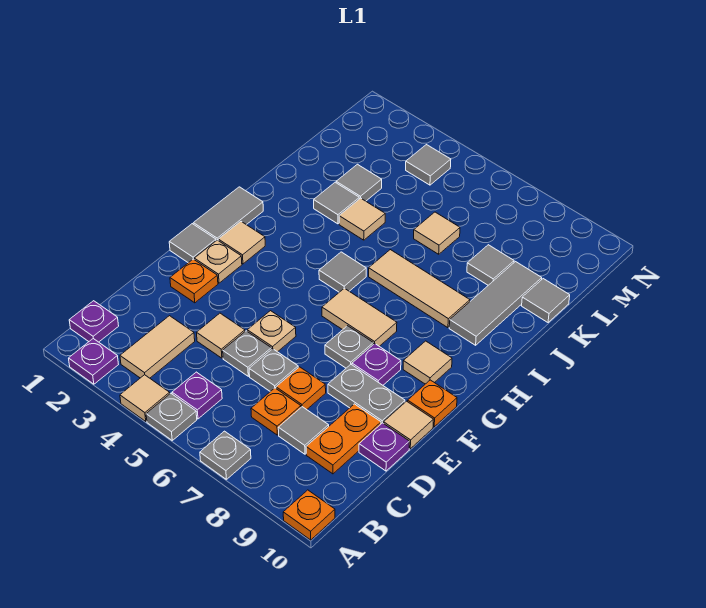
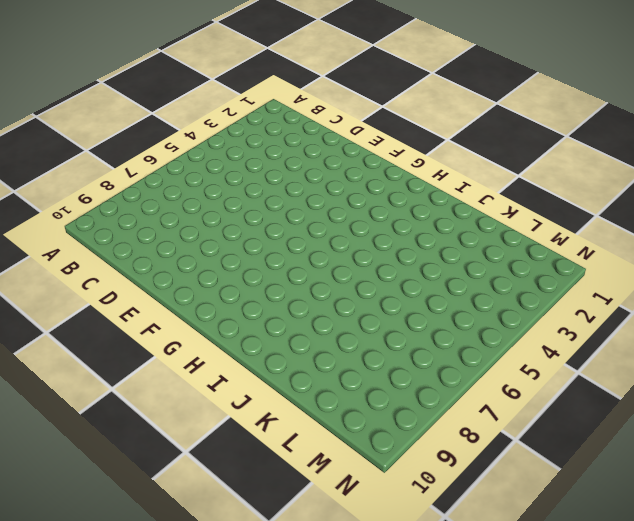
none -> purple 1x1 plate [69,339,119,384]
none -> tan 1x1 tile [120,375,170,421]
none -> grey 1x1 plate [146,393,197,440]
none -> grey 1x1 plate [200,431,251,479]

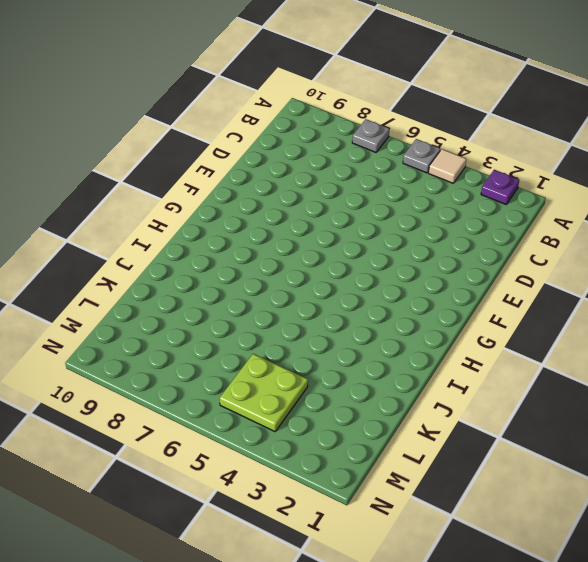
lime 2x2 plate [220,354,308,431] -> grey 1x1 tile [406,145,451,185]
none -> orange 1x1 plate [283,490,335,540]
none -> purple 1x1 plate [69,301,119,342]
none -> tan 1x2 tile [120,316,195,378]
none -> purple 1x1 plate [172,372,222,419]

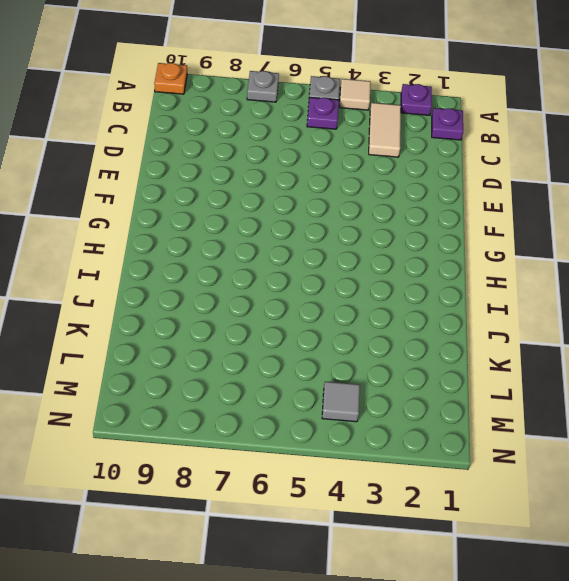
none -> orange 1x1 plate [251,388,301,435]
none -> grey 1x1 tile [278,407,329,454]
none -> orange 1x2 plate [306,404,381,474]
none -> tan 1x1 tile [197,313,245,358]

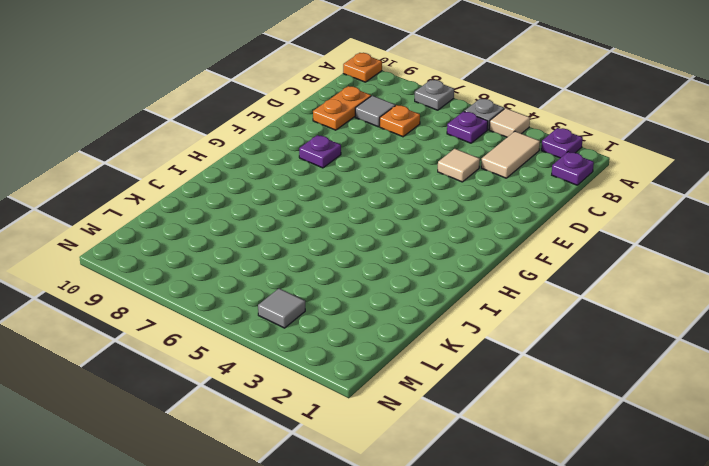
none -> grey 1x1 plate [223,331,271,376]
none -> grey 1x1 plate [249,349,298,392]
none -> orange 1x1 plate [276,367,326,410]
none -> purple 1x1 plate [359,423,409,471]

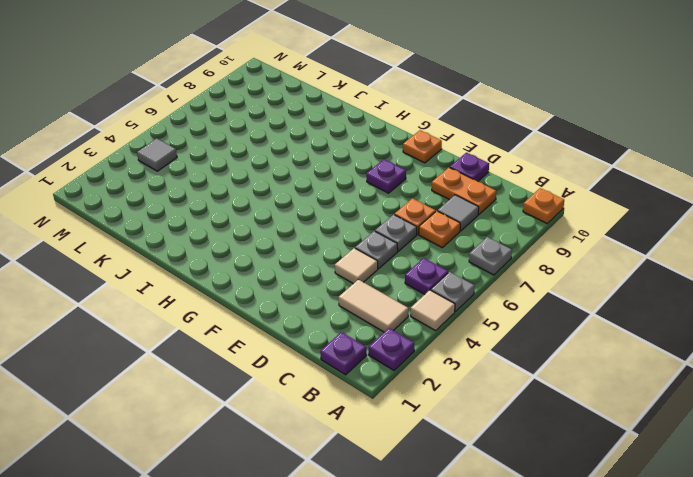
none -> orange 1x1 plate [170,259,218,303]
none -> tan 1x1 plate [247,311,296,352]
none -> grey 1x2 plate [328,365,405,424]
none -> tan 1x1 tile [384,401,433,449]

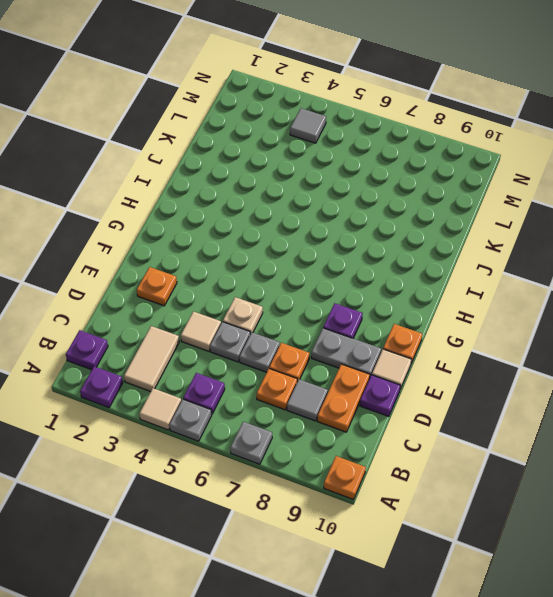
none -> grey 1x1 tile [169,224,216,263]
none -> tan 1x1 plate [194,240,242,283]
none -> grey 1x1 plate [325,326,373,368]
none -> grey 1x2 tile [193,187,263,241]

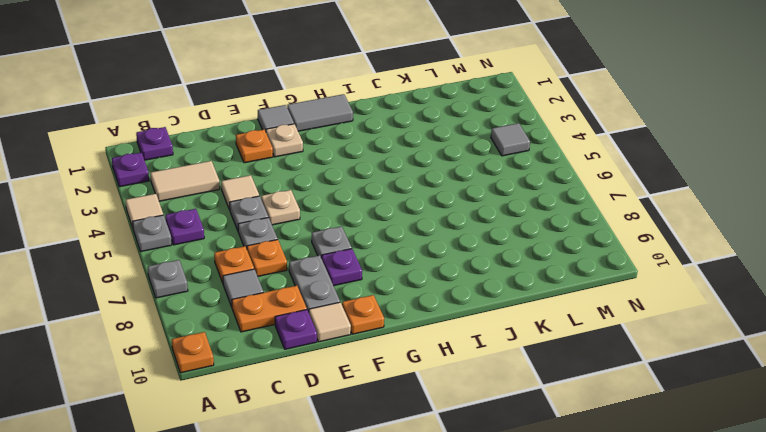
none -> tan 1x1 tile [218,222,265,264]
none -> tan 1x2 tile [322,288,397,346]
none -> tan 1x1 tile [403,341,452,384]
none -> grey 1x1 tile [319,252,366,292]

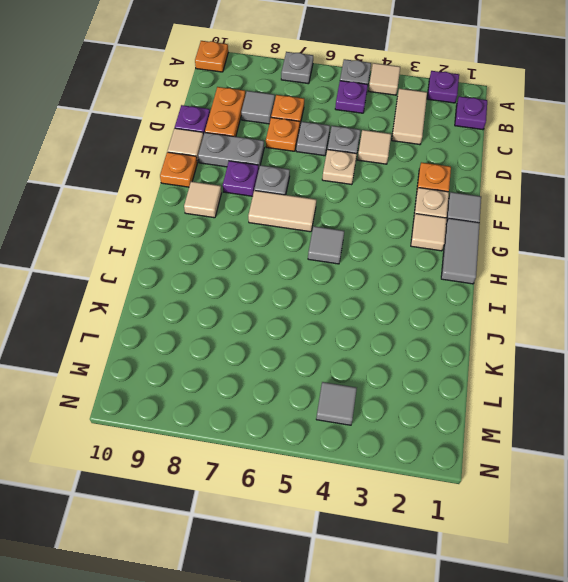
none -> tan 1x3 tile [369,250,470,328]
none -> grey 1x3 tile [449,262,542,345]
none -> grey 1x1 tile [314,182,359,224]
none -> tan 1x1 tile [339,198,385,240]

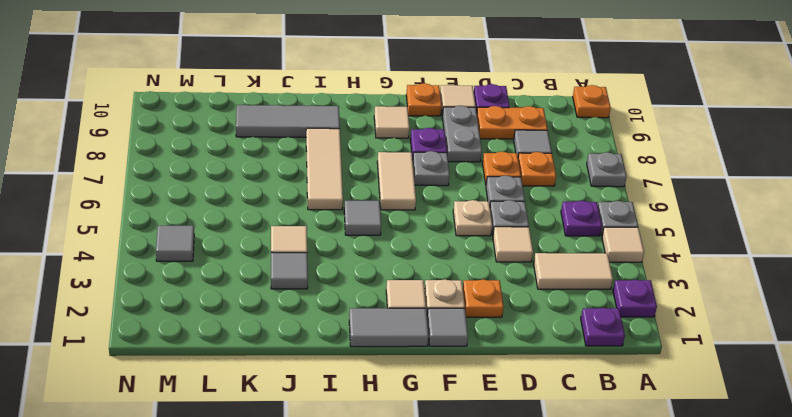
none -> grey 1x1 tile [336,164,382,201]
none -> tan 1x1 tile [414,212,460,254]
none -> grey 1x1 tile [467,245,514,285]
none -> grey 1x1 tile [522,279,570,323]

